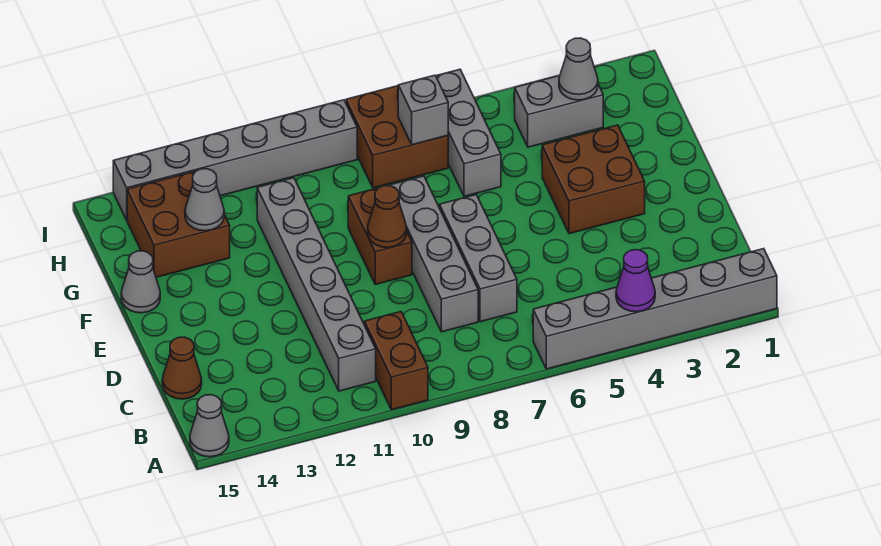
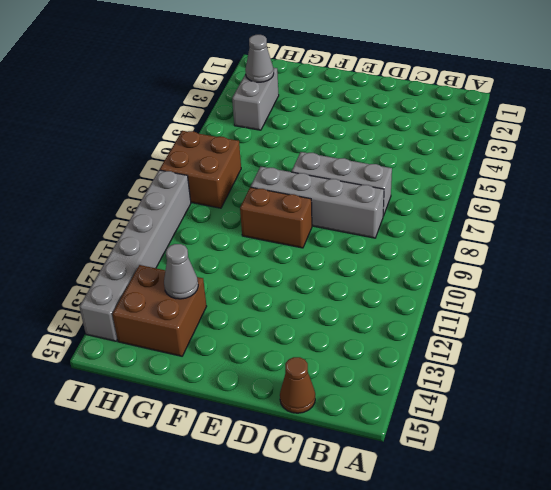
none -> grey 1x6 brick [533,249,777,369]
none -> brown 1x2 brick [364,312,428,410]
none -> grey 1x1 cone [190,395,229,457]

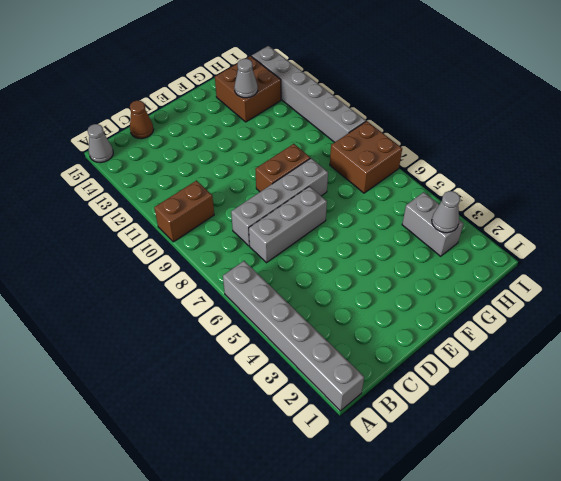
none -> grey 1x6 brick [257,178,376,391]
none -> brown 2x2 brick [542,125,645,234]
none -> grey 1x1 cone [121,251,160,313]

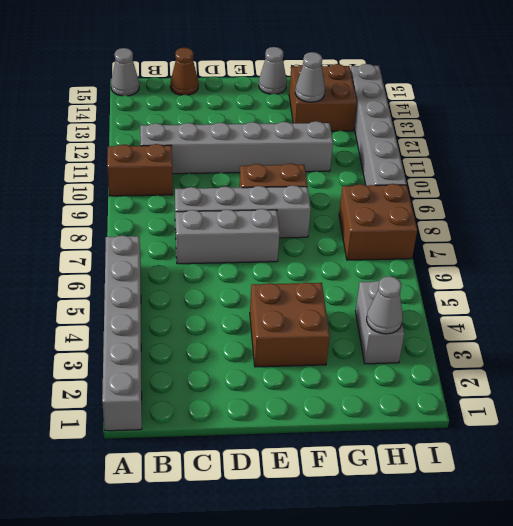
none -> grey 1x3 brick [436,69,501,196]
none -> purple 1x1 cone [616,250,655,312]
none -> brown 1x1 cone [368,186,407,248]

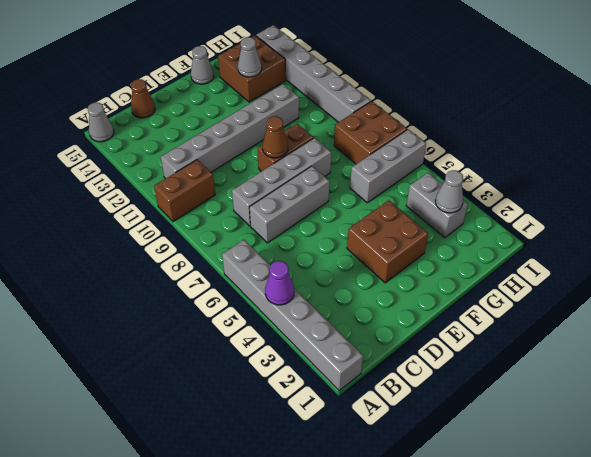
none -> grey 1x1 brick [398,75,448,145]

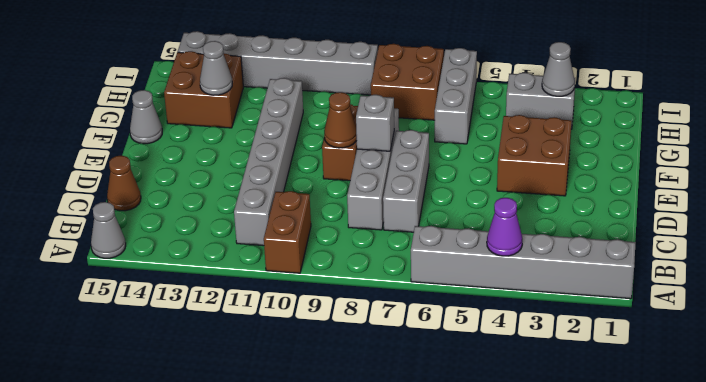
grey 1x1 brick [356,95,394,151] -> grey 1x1 brick moved to [398,75,448,145]

